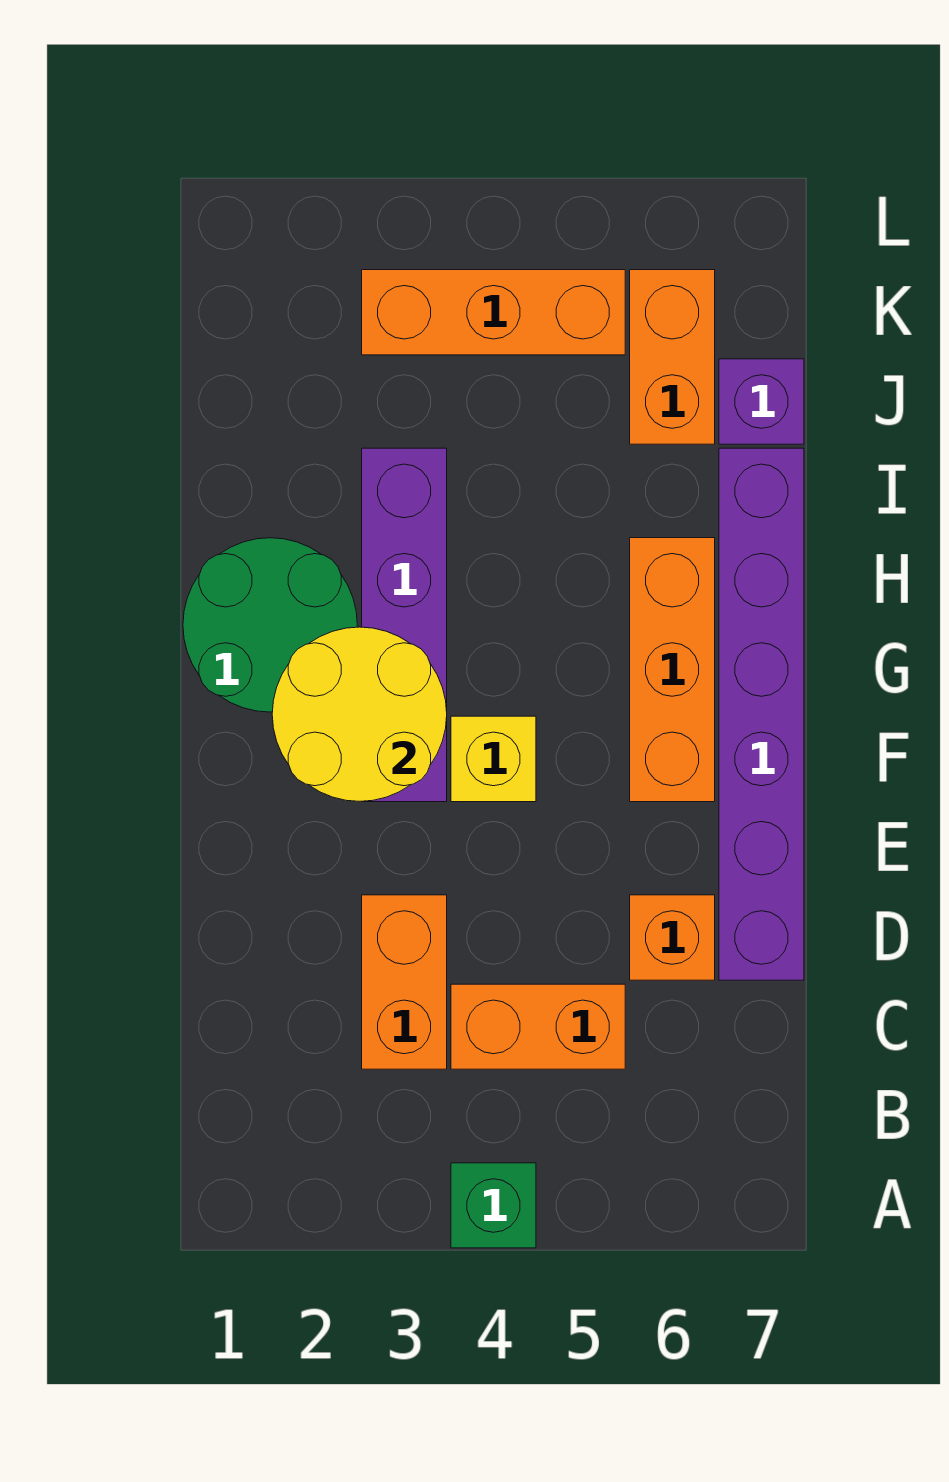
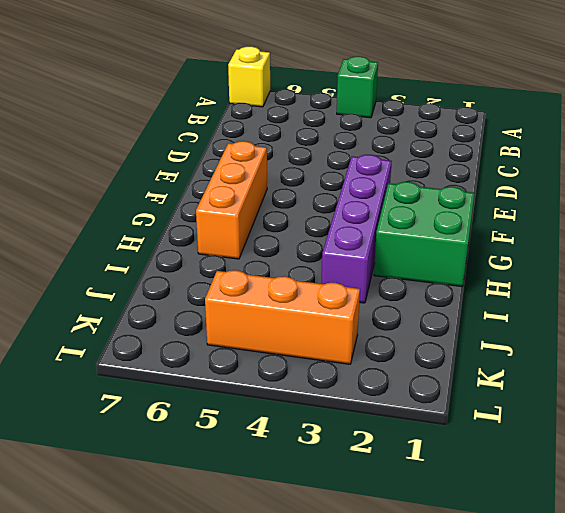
yellow 1x1 brick [228,46,270,107] -> yellow 1x1 brick moved to [451,716,536,802]
green 2x2 brick [374,182,474,287] -> green 2x2 round brick [183,538,357,712]
none -> orange 1x2 brick [362,895,447,1069]
none -> orange 1x2 brick [451,984,625,1069]
none -> orange 1x1 brick [630,895,715,980]

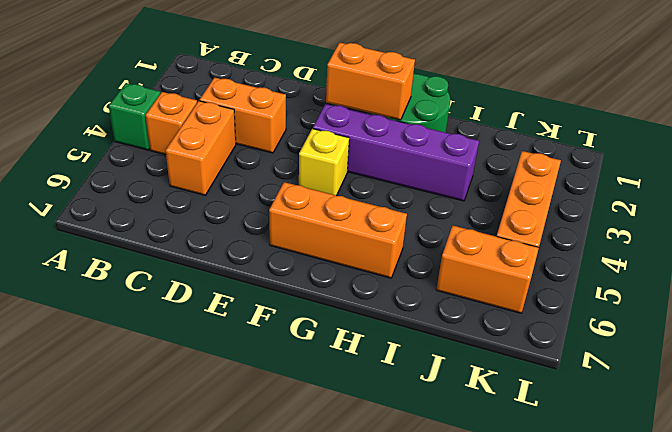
orange 1x1 brick [146,92,197,155] -> orange 1x1 brick moved to [630,895,715,980]
orange 1x2 brick [326,43,415,120] -> yellow 2x2 round brick [272,627,447,801]
none -> purple 1x6 brick [719,448,804,980]
none -> purple 1x1 brick [719,359,804,444]

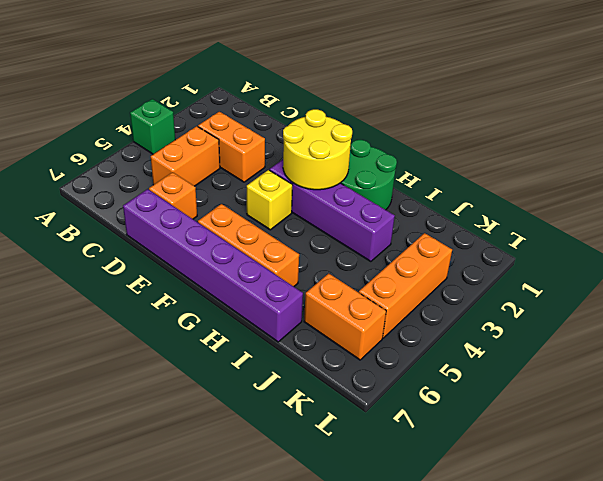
none -> purple 1x1 brick [719,359,804,444]

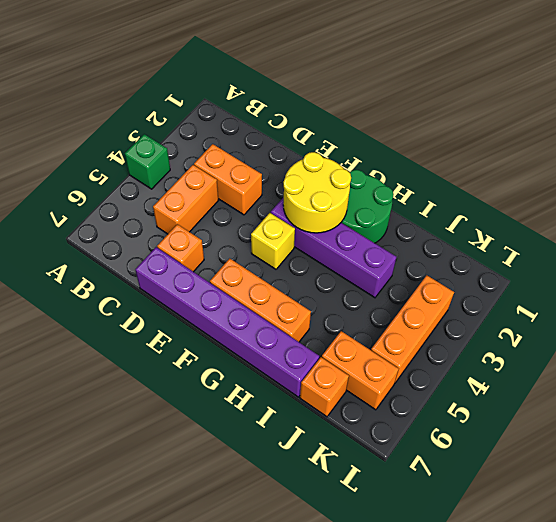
orange 1x1 brick [300,357,349,417] -> purple 1x1 brick [719,359,804,444]

